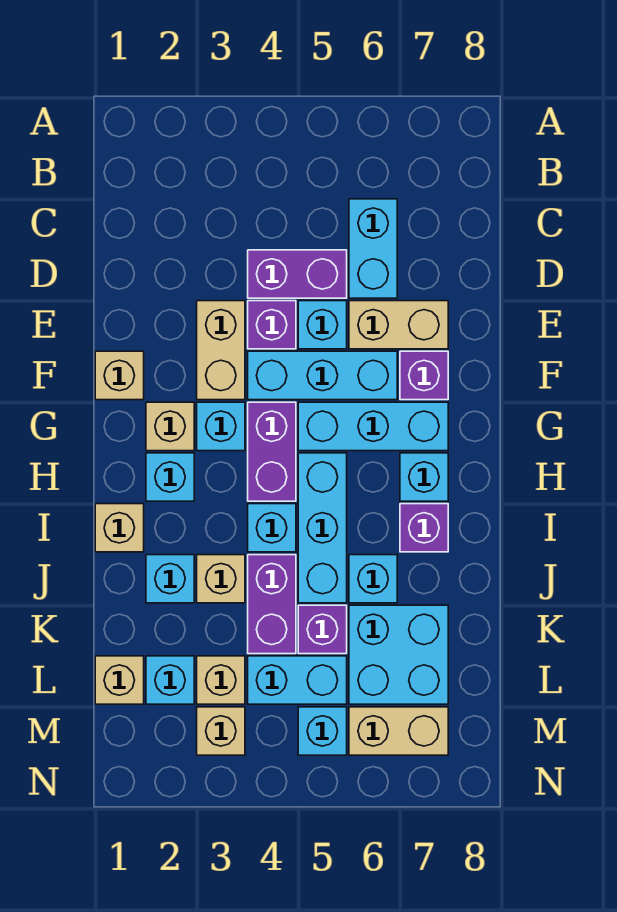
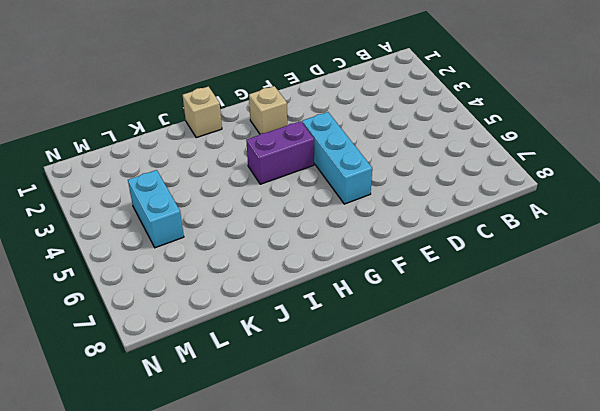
none -> cyan 1x2 brick [349,199,397,298]
none -> purple 1x2 brick [248,250,347,298]
none -> tan 1x2 brick [197,301,245,400]
none -> purple 1x1 brick [248,301,296,349]

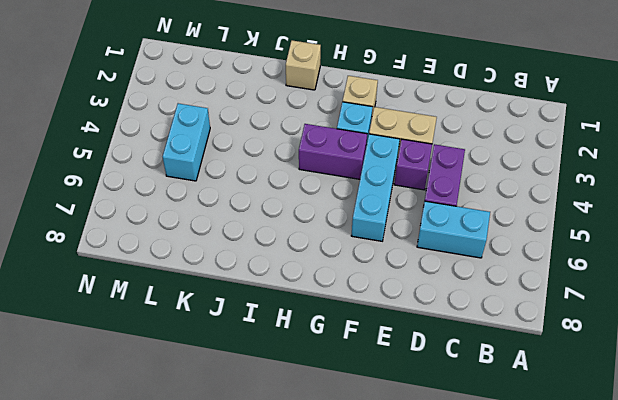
none -> cyan 1x1 brick [298,301,347,349]
none -> tan 1x2 brick [349,301,448,349]
none -> tan 1x1 brick [95,351,144,400]
none -> purple 1x1 brick [400,351,448,400]

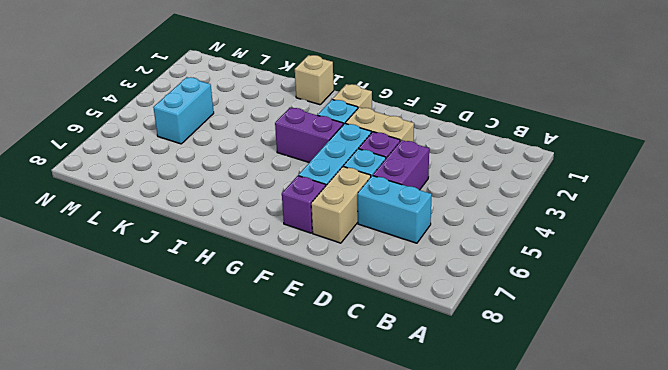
none -> tan 1x1 brick [95,351,144,400]
none -> cyan 1x3 brick [298,402,448,451]
none -> cyan 1x1 brick [146,453,194,501]
none -> cyan 1x3 brick [298,453,347,603]

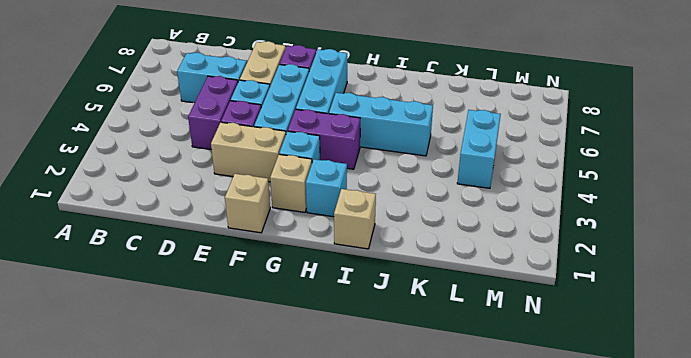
none -> cyan 1x1 brick [400,453,448,501]
none -> cyan 1x1 brick [248,504,296,552]
none -> purple 1x1 brick [400,504,448,552]
none -> cyan 1x1 brick [146,555,194,603]

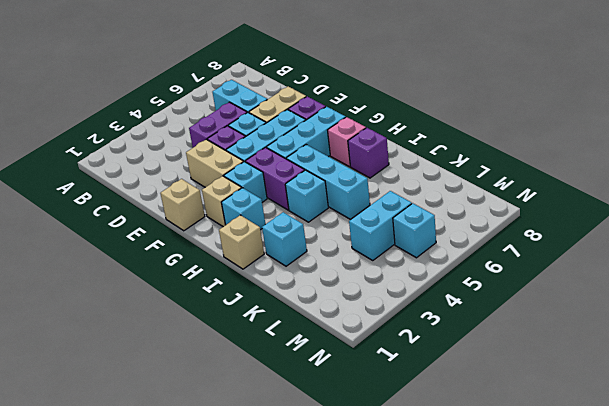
pink 1x1 brick [328,117,366,167] -> cyan 1x1 brick [400,453,448,501]
none -> tan 1x1 brick [197,555,245,603]
none -> purple 1x2 brick [248,555,296,654]
none -> cyan 1x1 brick [349,555,397,603]
none -> purple 1x1 brick [298,605,347,654]

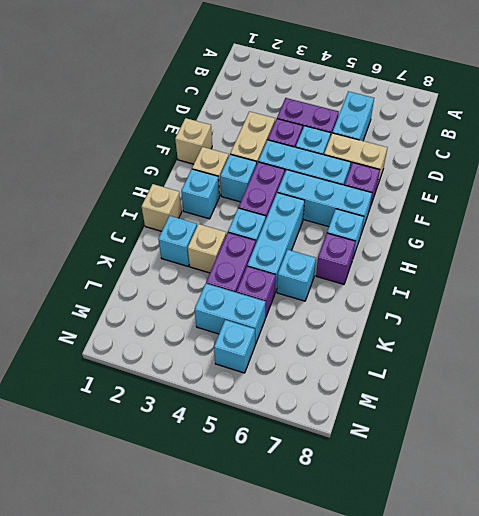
none -> cyan 2x2 brick [349,605,448,704]
none -> tan 1x1 brick [95,656,144,704]
none -> cyan 1x1 brick [146,656,194,704]
none -> tan 1x1 brick [197,656,245,704]

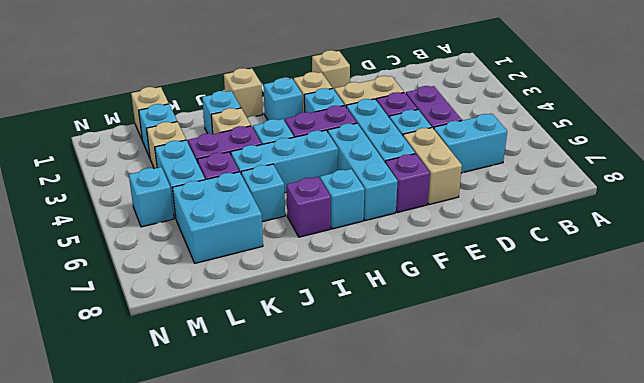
none -> tan 1x1 brick [197,707,245,755]
none -> tan 1x2 brick [349,707,448,755]

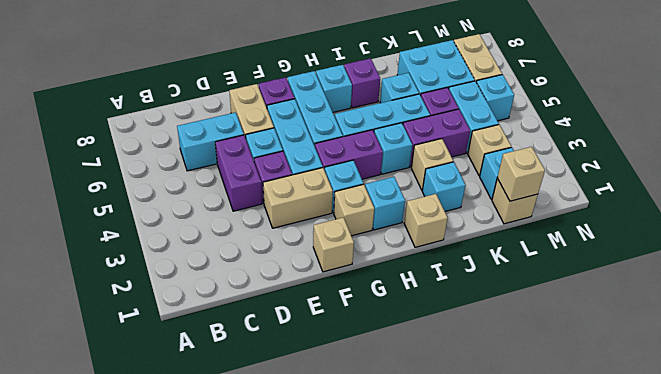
tan 1x1 brick [497,147,545,201] -> tan 1x1 brick moved to [197,707,245,755]

